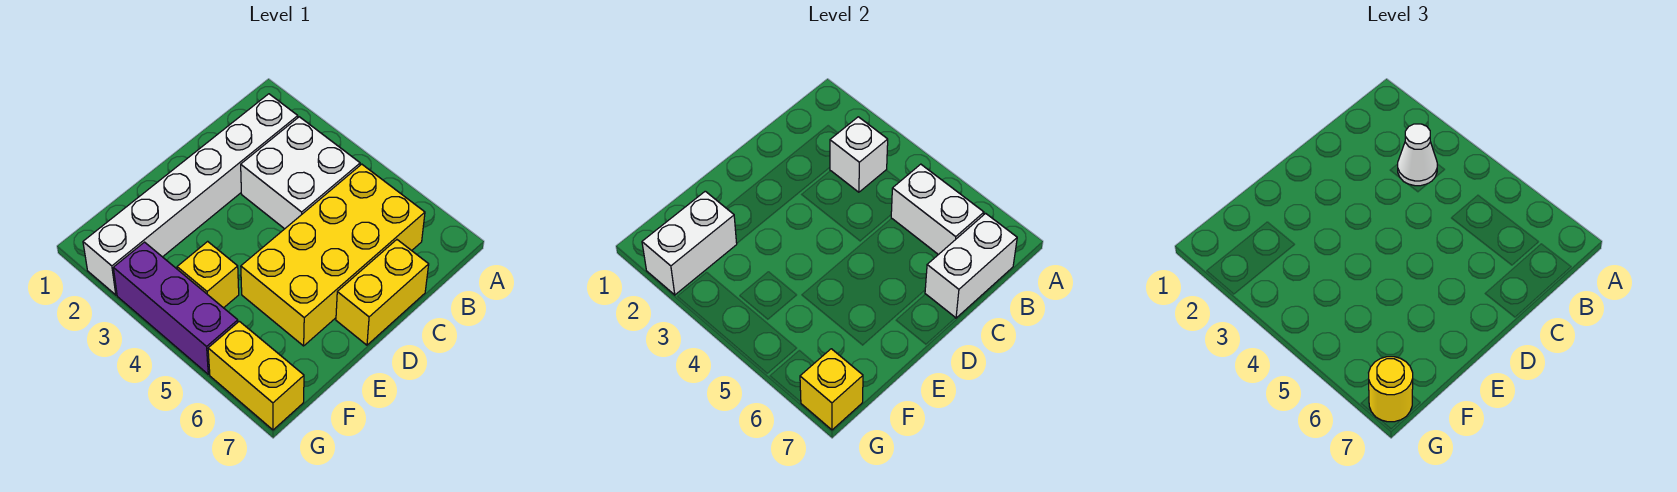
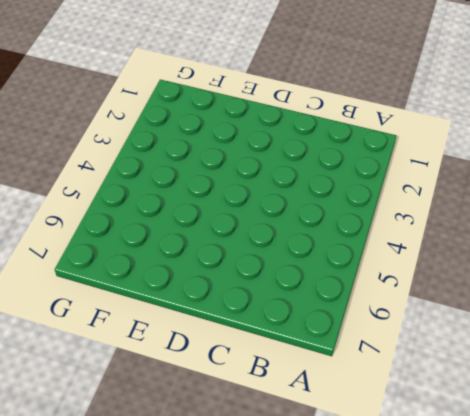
none -> white 1x6 brick [83,94,298,295]
none -> white 2x2 brick [241,117,360,229]
none -> yellow 2x4 brick [241,164,425,346]

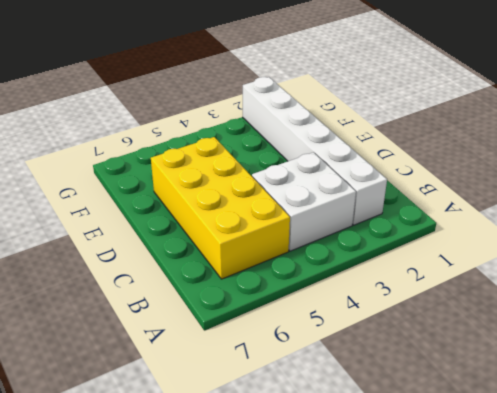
none -> yellow 1x2 brick [336,240,429,345]
none -> yellow 1x1 brick [177,241,239,308]
none -> purple 1x3 brick [113,242,238,374]

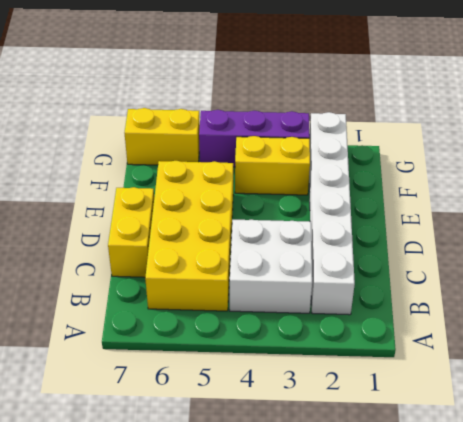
yellow 1x2 brick [235,136,310,195] -> yellow 1x1 brick [177,241,239,308]
none -> white 1x1 brick [830,117,888,192]
none -> white 1x2 brick [891,164,984,255]
none -> white 1x2 brick [925,213,1017,318]

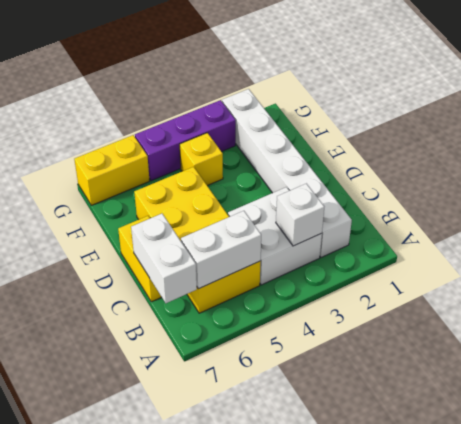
none -> white 1x2 brick [642,191,737,295]
none -> yellow 1x1 brick [800,349,863,430]
none -> white 1x1 cone [1398,124,1437,186]

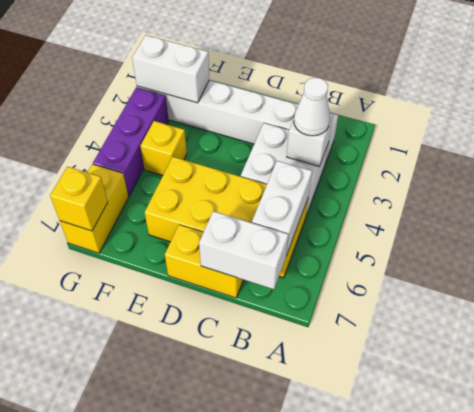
none -> yellow 1x1 round brick [1369,357,1413,422]

